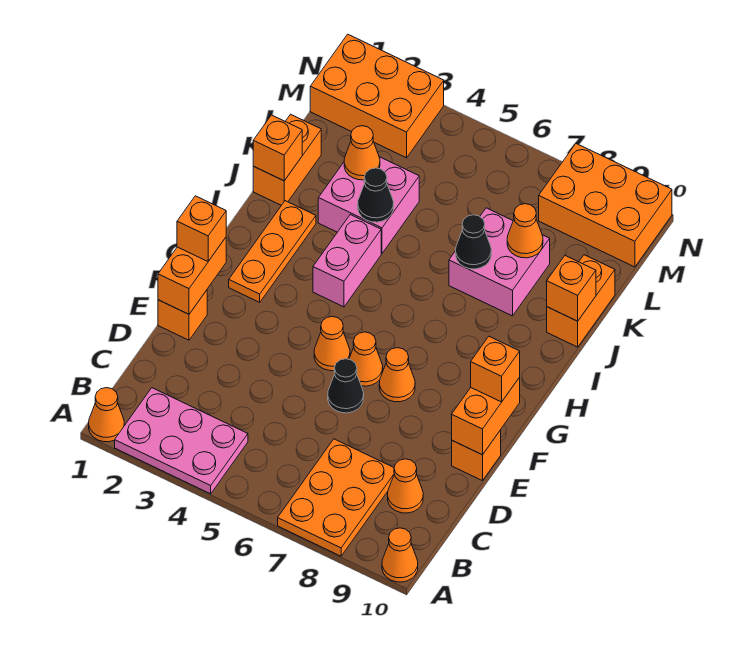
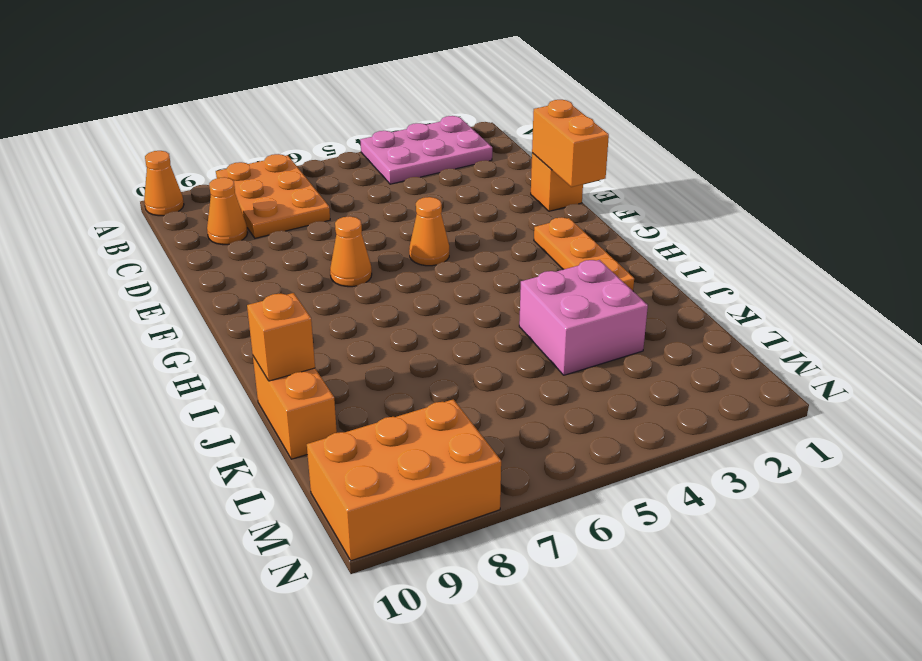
none -> orange 1x1 cone [89,388,124,442]
none -> black 1x1 cone [328,359,364,413]
none -> orange 1x1 brick [452,430,501,481]

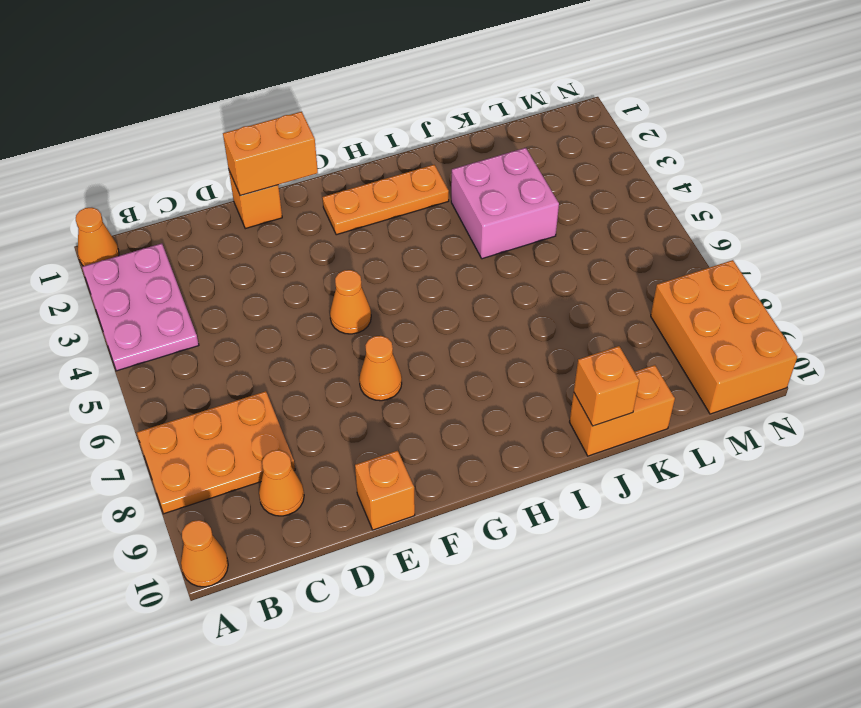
none -> black 1x1 cone [328,359,364,413]
none -> orange 1x1 cone [349,332,383,386]
none -> pink 1x2 brick [313,215,381,307]

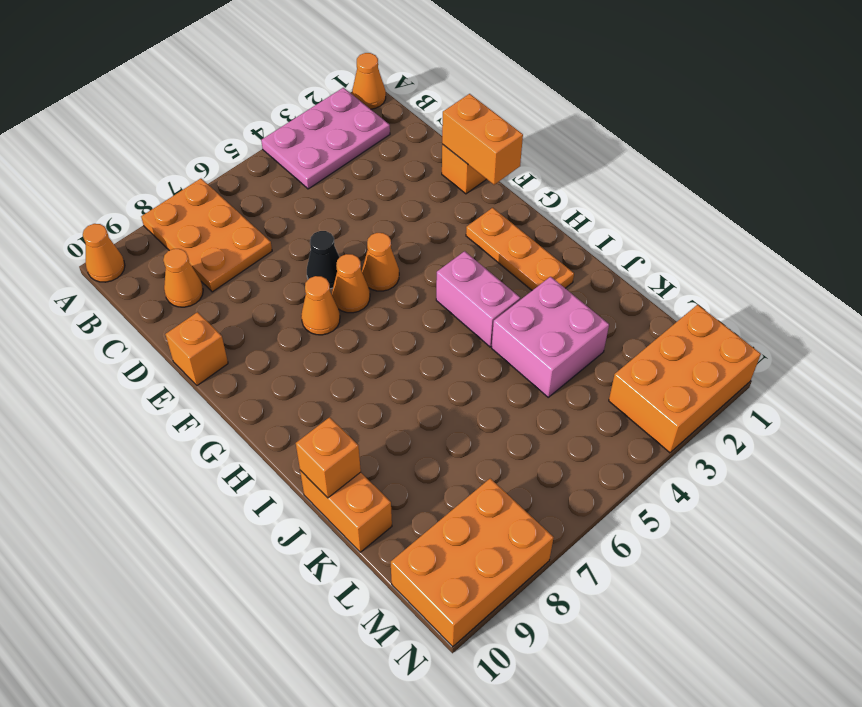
none -> orange 1x2 brick [253,114,321,205]
none -> pink 2x2 brick [449,208,550,316]
none -> orange 1x2 brick [452,377,520,455]

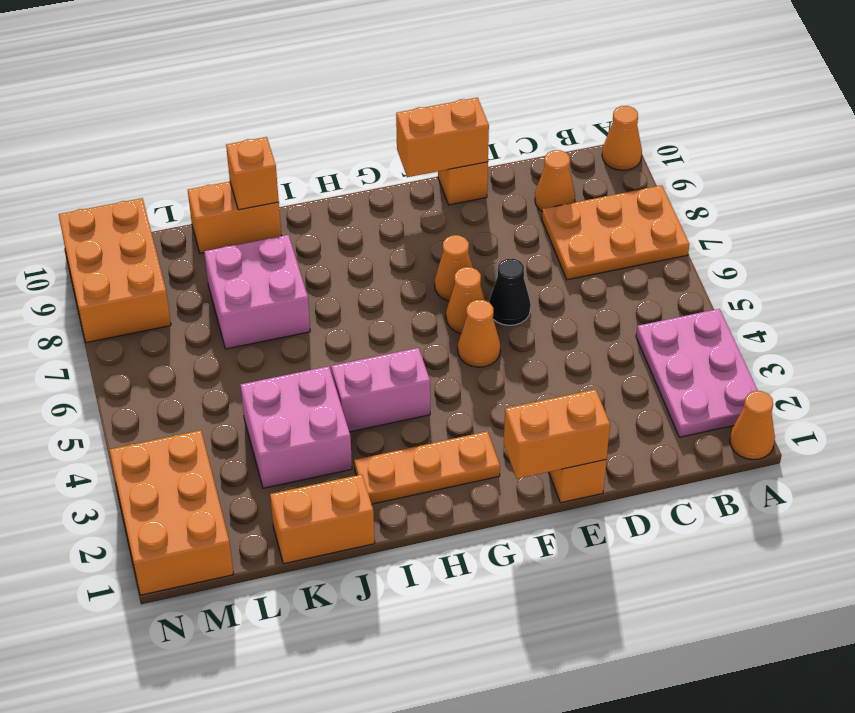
none -> orange 1x1 brick [253,115,302,181]
none -> black 1x1 cone [358,168,394,222]
none -> black 1x1 cone [456,215,491,269]

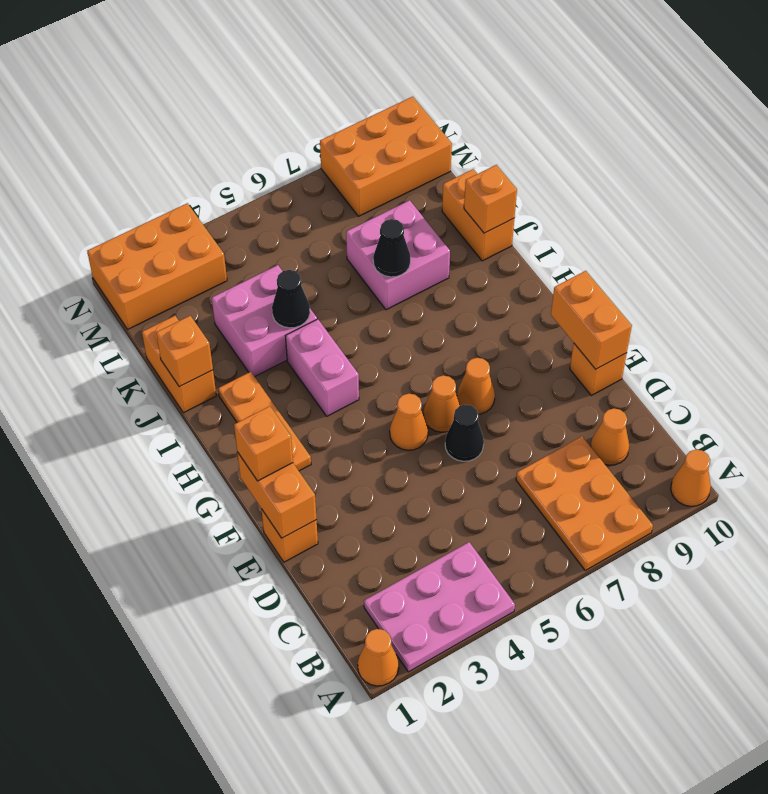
none -> orange 1x1 cone [344,126,380,180]
none -> orange 1x1 cone [507,204,543,258]
none -> orange 1x1 brick [471,337,520,402]

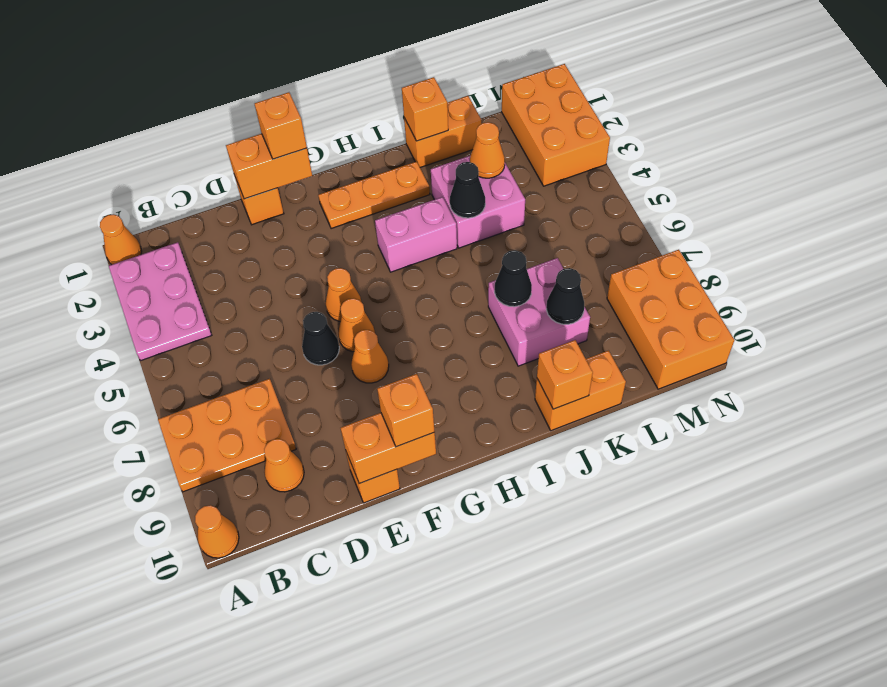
black 1x1 cone [546,268,584,324] -> orange 1x1 cone [507,204,543,258]

